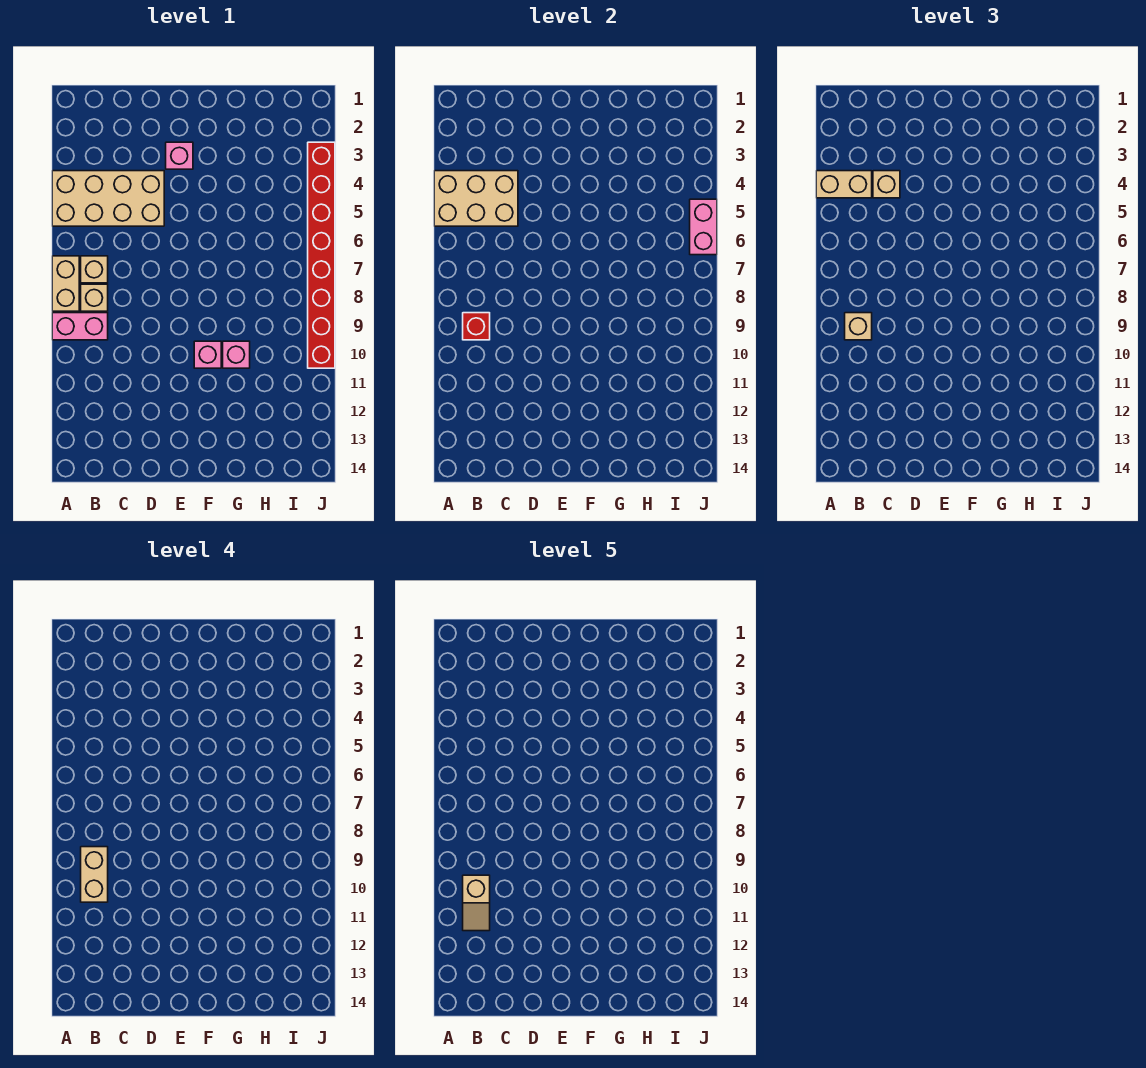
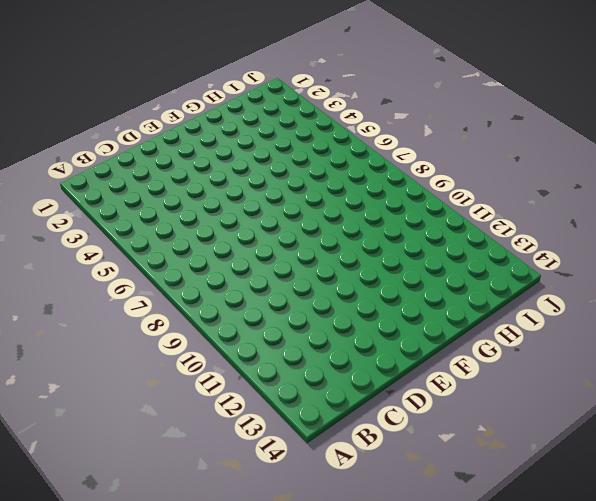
none -> tan 2x4 brick [52,171,164,226]
none -> tan 1x2 brick [52,256,79,311]
none -> pink 1x2 brick [52,313,108,340]

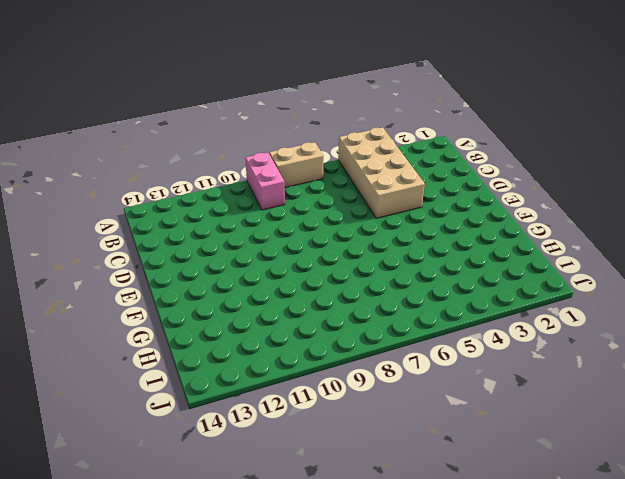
none -> tan 1x1 brick [81,256,108,283]
none -> tan 1x1 brick [81,284,108,311]
none -> pink 1x1 brick [166,142,193,169]

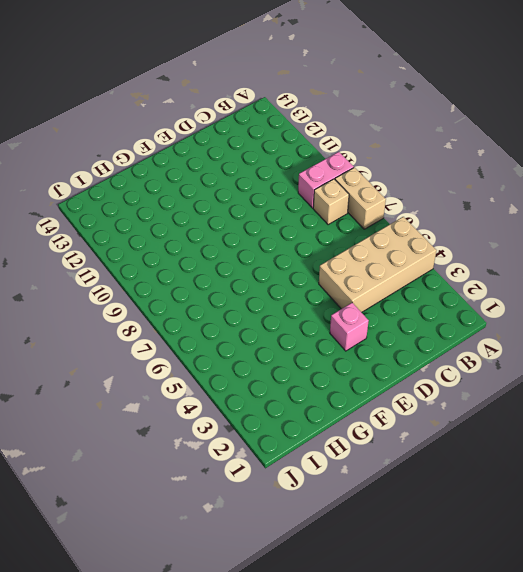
none -> tan 1x1 brick [81,256,108,283]
none -> pink 1x1 brick [194,341,221,368]
none -> pink 1x1 brick [223,341,250,368]

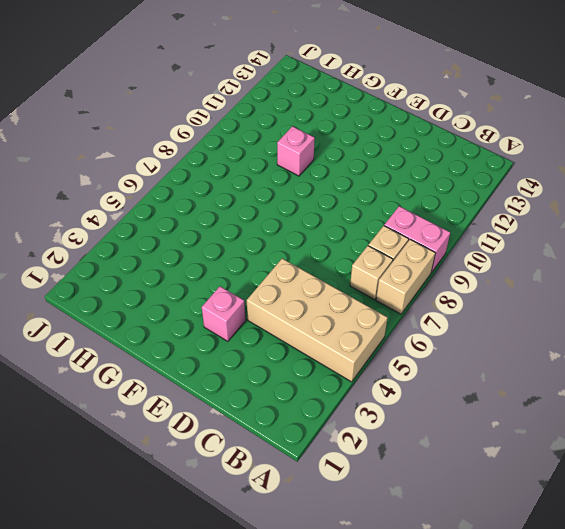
none -> pink 1x1 brick [194,341,221,368]
none -> red 1x8 brick [308,142,335,368]
none -> tan 2x3 brick [434,171,518,226]

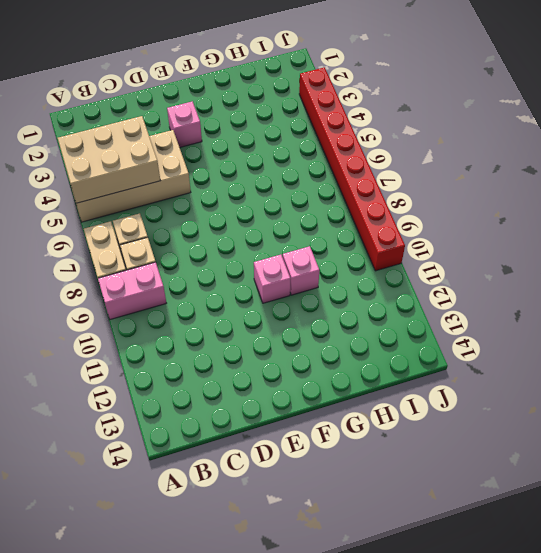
none -> red 1x1 brick [463,313,490,340]
none -> pink 1x2 brick [690,199,717,255]
none -> tan 1x2 brick [816,171,872,198]

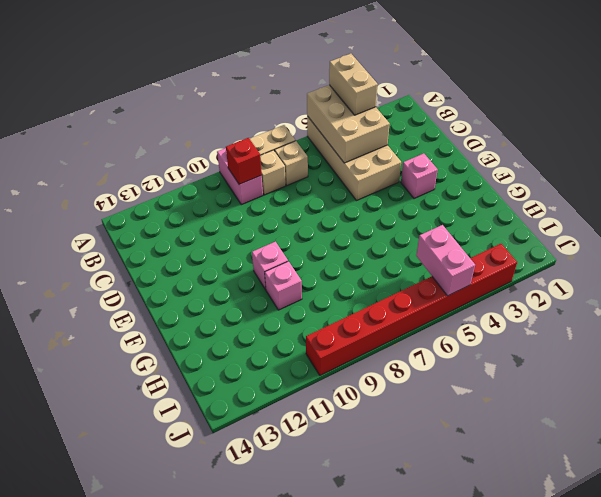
pink 1x2 brick [416,225,475,296] -> pink 1x2 brick turned to [690,199,717,255]
none -> tan 1x1 brick [845,313,872,340]
none -> tan 1x1 brick [873,171,900,198]
none -> tan 1x2 brick [81,847,108,902]

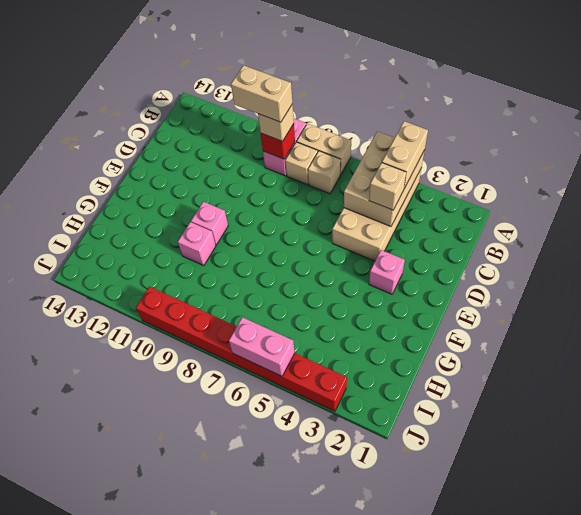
none -> tan 1x2 slope [463,875,490,931]

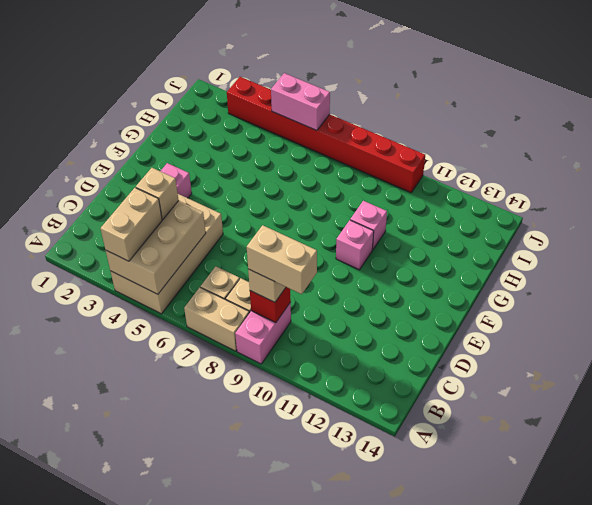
none -> tan 1x2 slope [463,875,490,931]

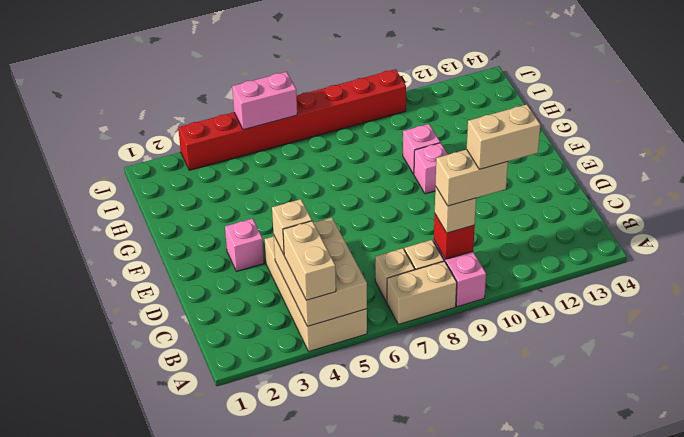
tan 1x2 brick [467,104,540,169] -> tan 1x2 slope [463,875,490,931]

